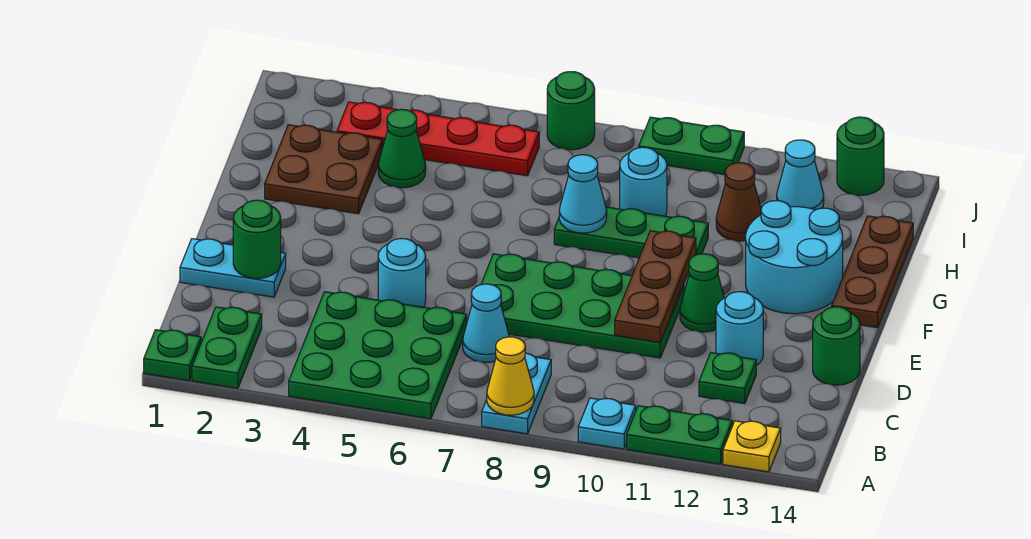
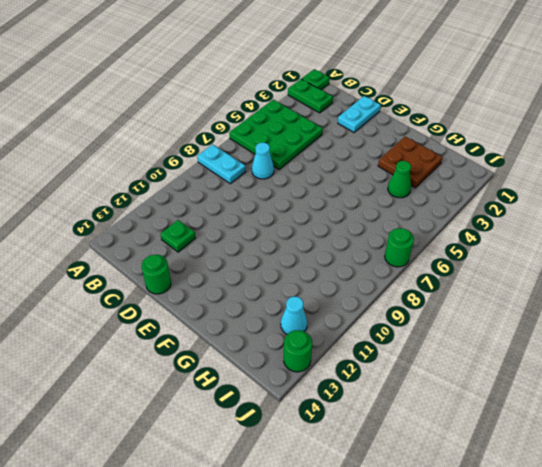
none -> cyan 1x1 plate [578,398,636,449]
none -> green 1x2 plate [627,406,732,464]
none -> yellow 1x1 plate [723,421,781,472]
none -> cyan 1x1 round brick [378,239,426,307]

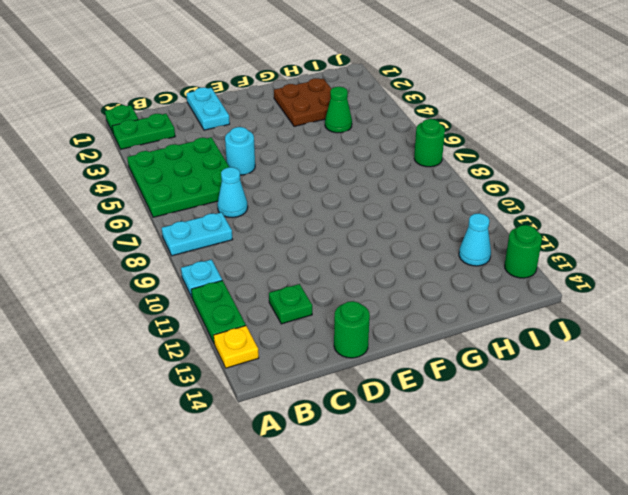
none -> green 2x4 plate [481,254,684,358]
none -> cyan 1x1 round brick [716,292,763,365]
none -> green 1x1 cone [680,254,724,332]
none -> cyan 2x2 round brick [746,201,843,314]

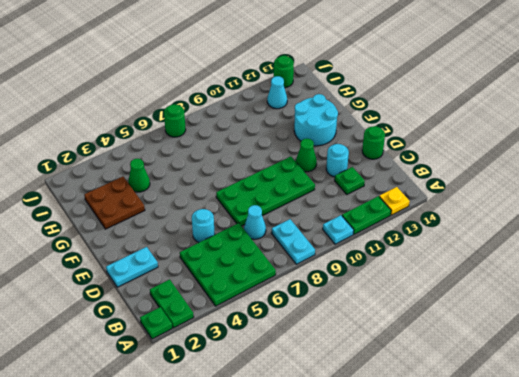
none -> brown 1x3 plate [832,216,913,328]
none -> green 1x3 plate [554,207,708,258]
none -> cyan 1x1 round brick [620,147,667,216]
none -> brown 1x1 cone [716,163,761,241]

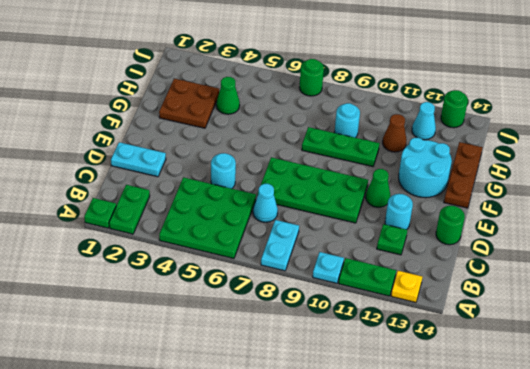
none -> red 1x4 plate [337,102,539,176]
none -> green 1x2 plate [639,117,744,175]
none -> yellow 1x1 cone [487,337,534,415]
none -> green 1x1 round brick [233,200,281,279]

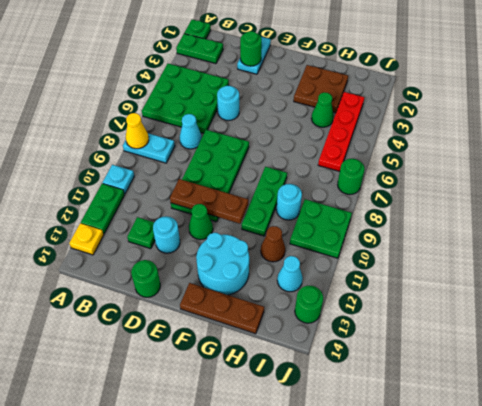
green 2x2 plate [290,199,352,258] -> green 1x2 plate [639,117,744,175]
none -> cyan 1x1 cone [559,155,607,233]

